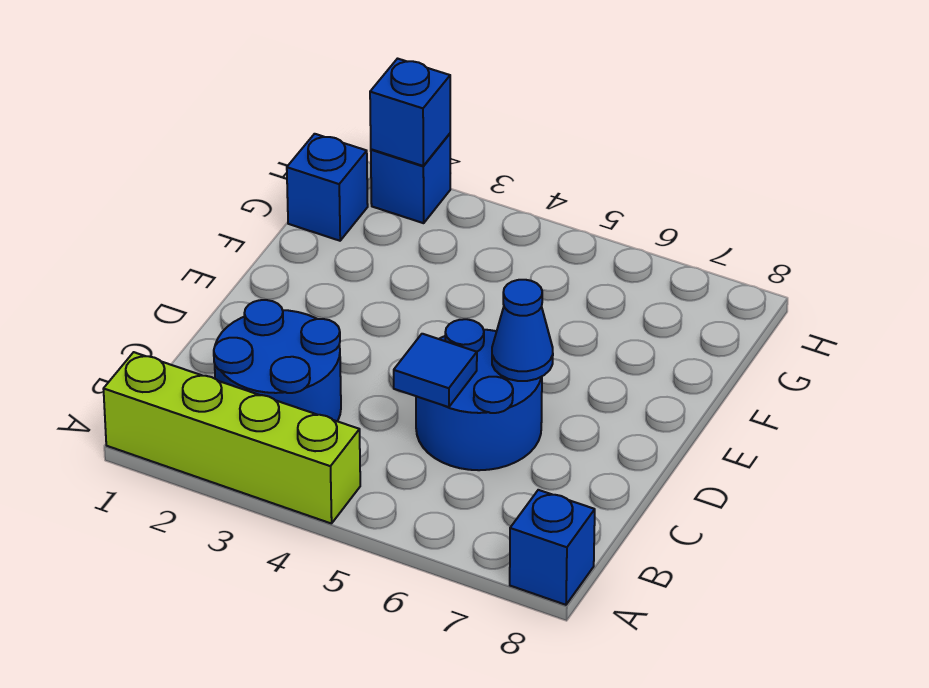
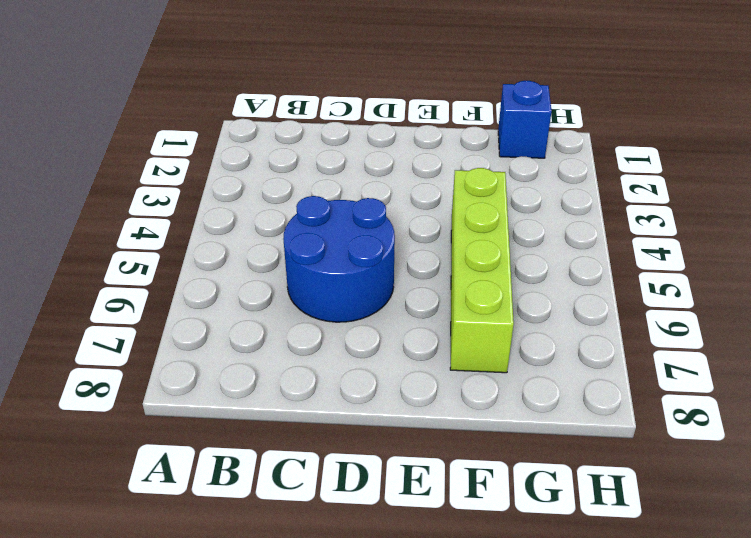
lime 1x4 brick [450,168,514,373] -> lime 1x4 brick moved to [104,352,360,524]
none -> blue 1x1 brick [510,490,595,605]
none -> blue 2x2 round brick [214,300,341,421]

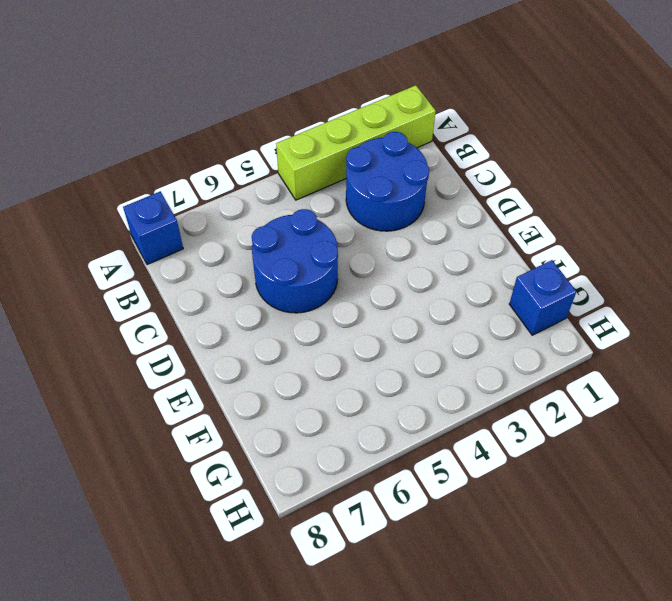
none -> blue 1x1 brick [371,134,450,223]
none -> blue 1x1 tile [394,334,477,407]

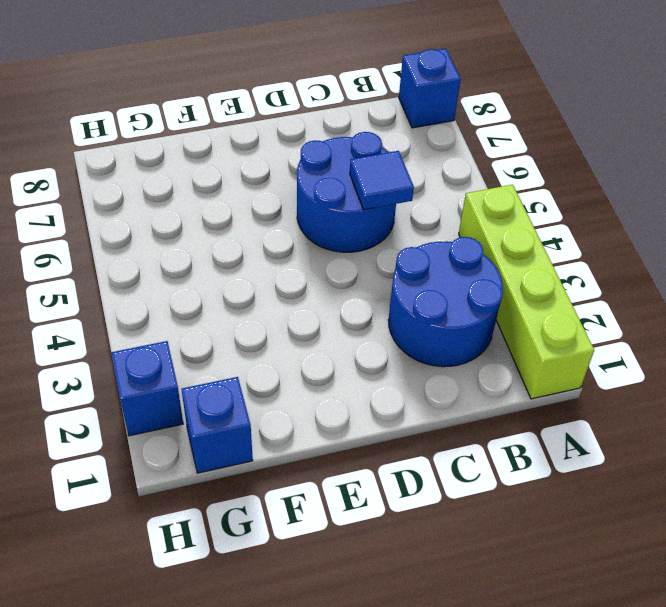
none -> blue 1x1 cone [492,280,553,381]
none -> blue 1x1 brick [370,59,450,166]

